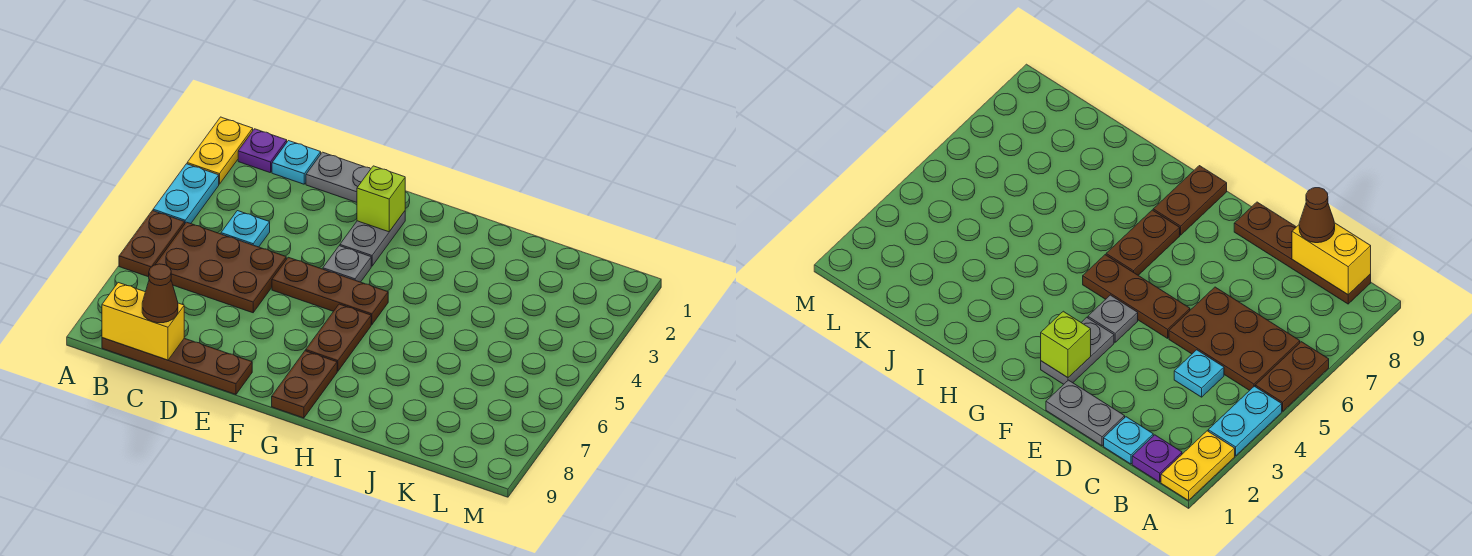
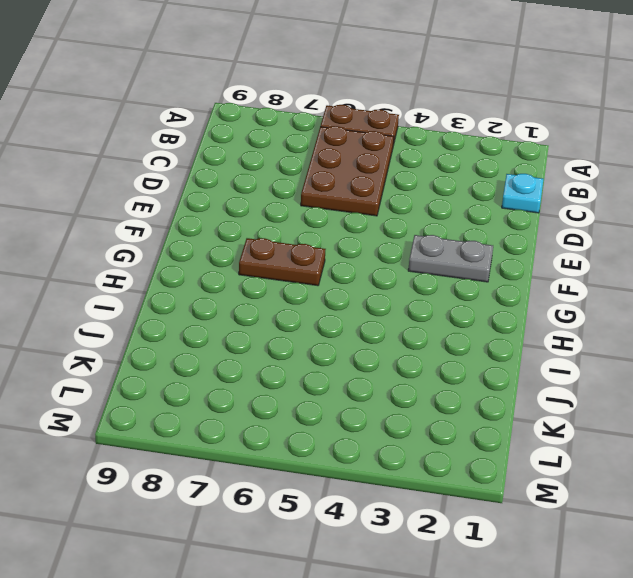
none -> yellow 1x2 plate [187,117,253,184]
none -> cyan 1x2 plate [153,164,219,224]
none -> purple 1x1 plate [238,129,287,173]

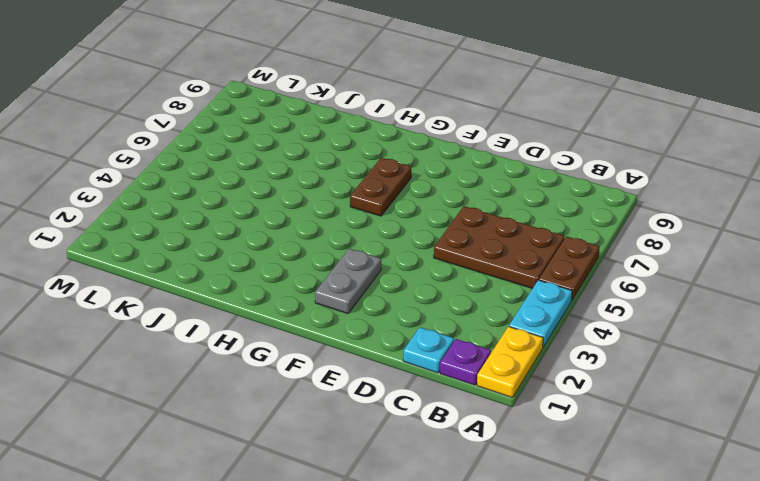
none -> brown 1x4 plate [102,338,252,395]
none -> cyan 1x1 plate [221,211,270,247]
none -> grey 1x2 plate [306,152,371,202]

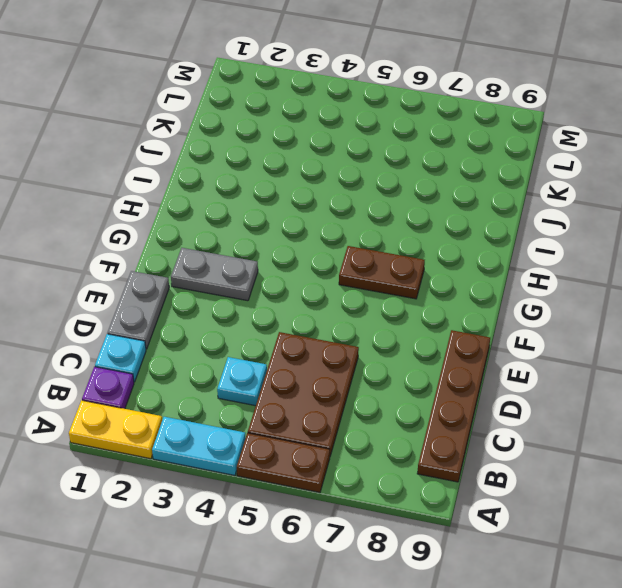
none -> brown 1x3 plate [272,257,388,325]
none -> grey 1x1 plate [323,246,371,282]
none -> brown 1x2 plate [272,351,337,418]

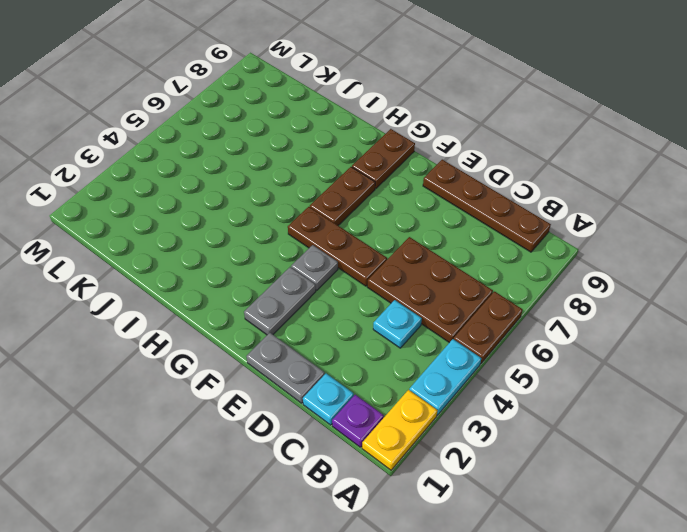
none -> yellow 1x2 brick [102,283,184,360]
none -> lime 1x1 brick [357,166,405,232]
none -> brown 1x1 cone [142,264,178,323]

